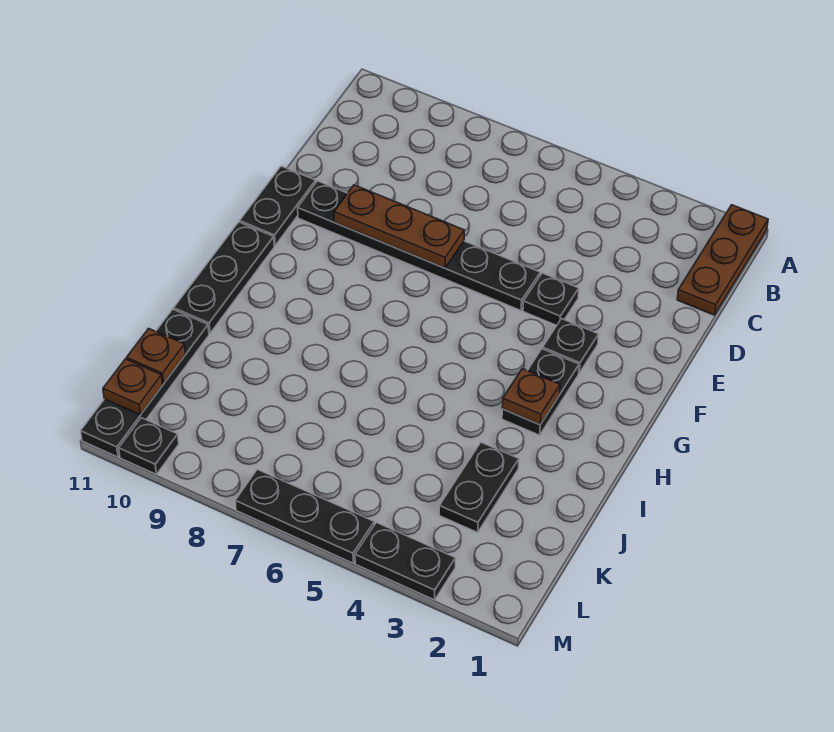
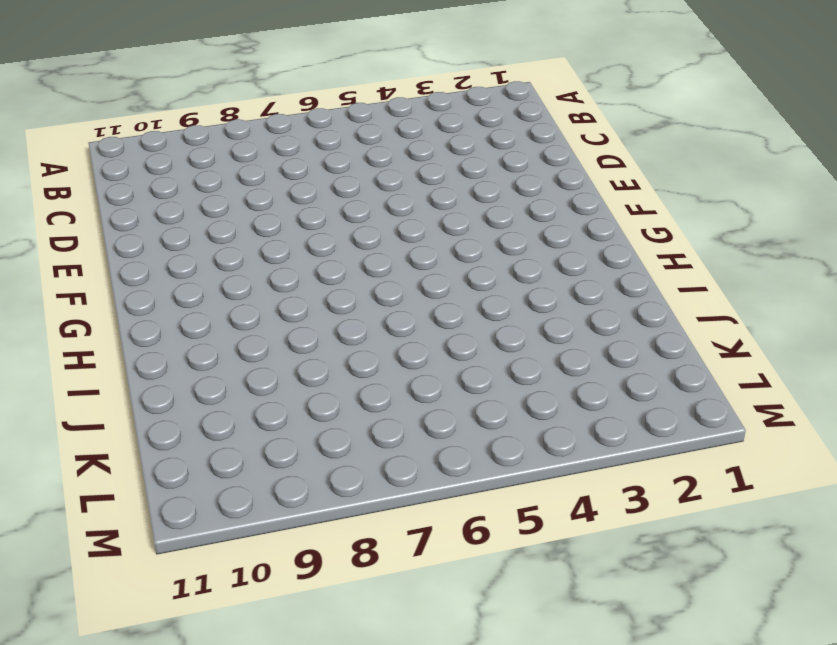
none -> brown 1x3 plate [677,205,768,315]
none -> black 1x1 plate [523,273,579,325]
none -> black 1x6 plate [298,181,540,310]

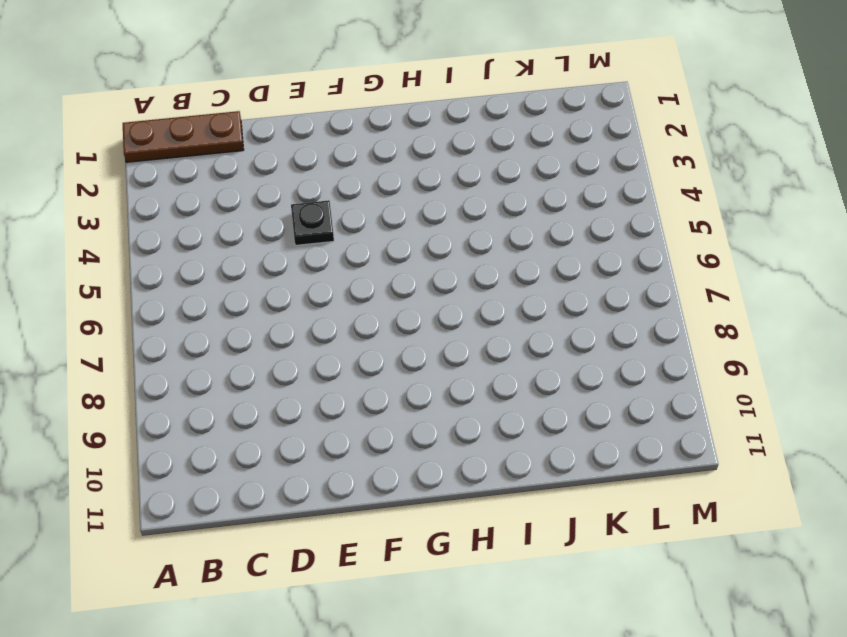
none -> black 1x6 plate [298,181,540,310]
none -> black 1x2 plate [240,166,316,245]
none -> black 1x1 plate [543,319,599,373]

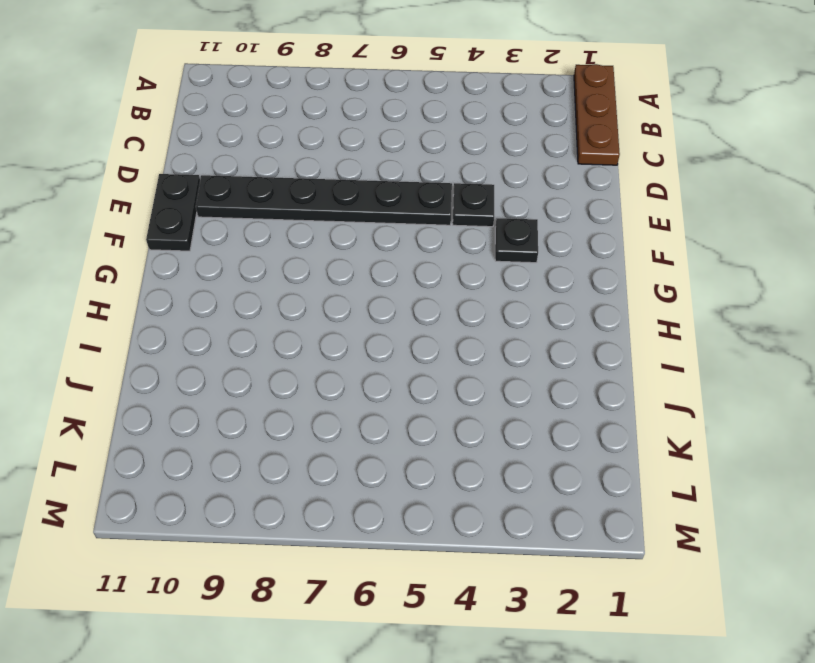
none -> black 1x2 plate [502,349,579,435]
none -> black 1x3 plate [174,222,274,333]
none -> black 1x2 plate [439,442,519,532]

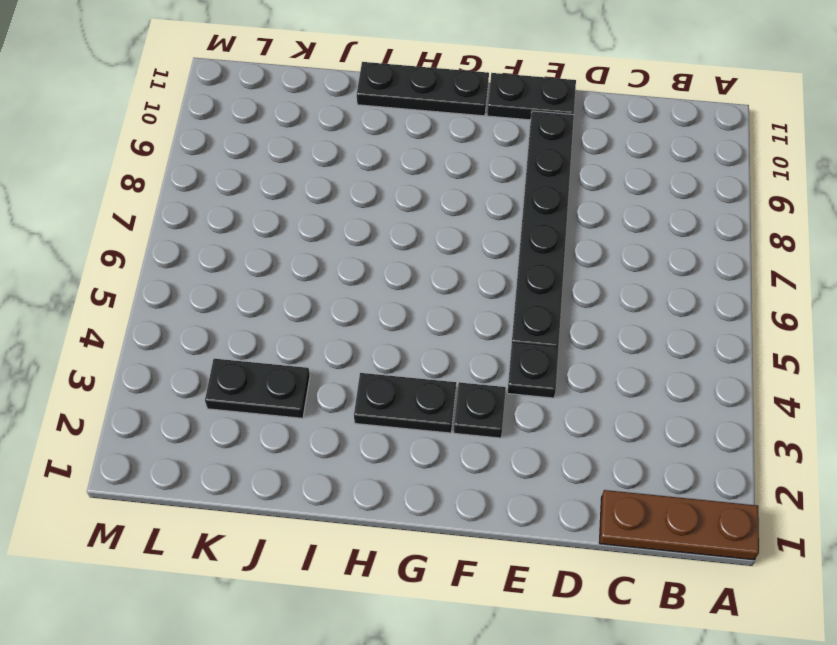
none -> black 1x4 plate [81,309,209,457]
none -> black 1x2 plate [355,523,456,600]
none -> black 1x3 plate [235,469,374,563]

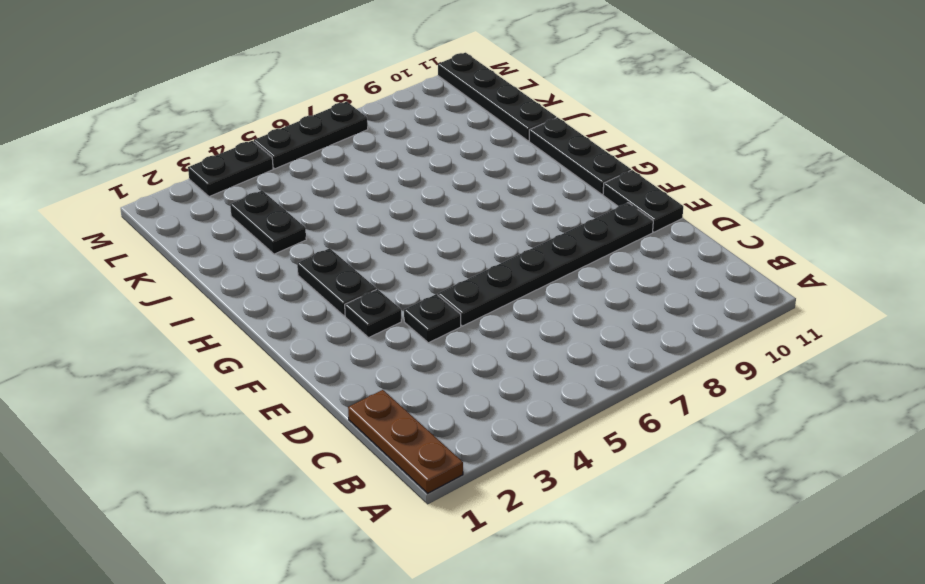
none -> black 1x1 plate [119,418,179,474]
none -> brown 1x3 plate [334,185,464,268]
none -> brown 1x1 plate [502,369,560,425]

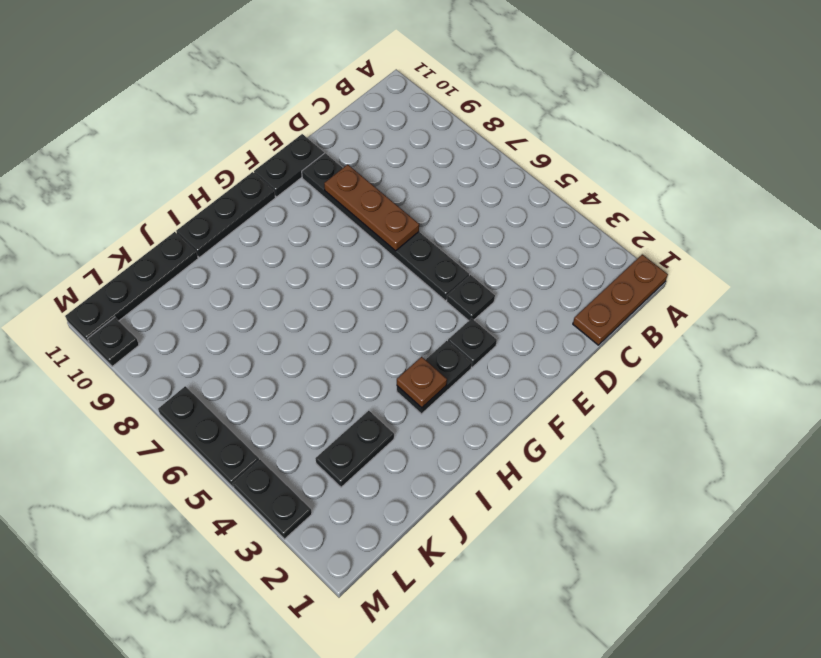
none -> brown 1x1 plate [127,328,185,383]
none -> brown 1x1 plate [103,359,163,415]

